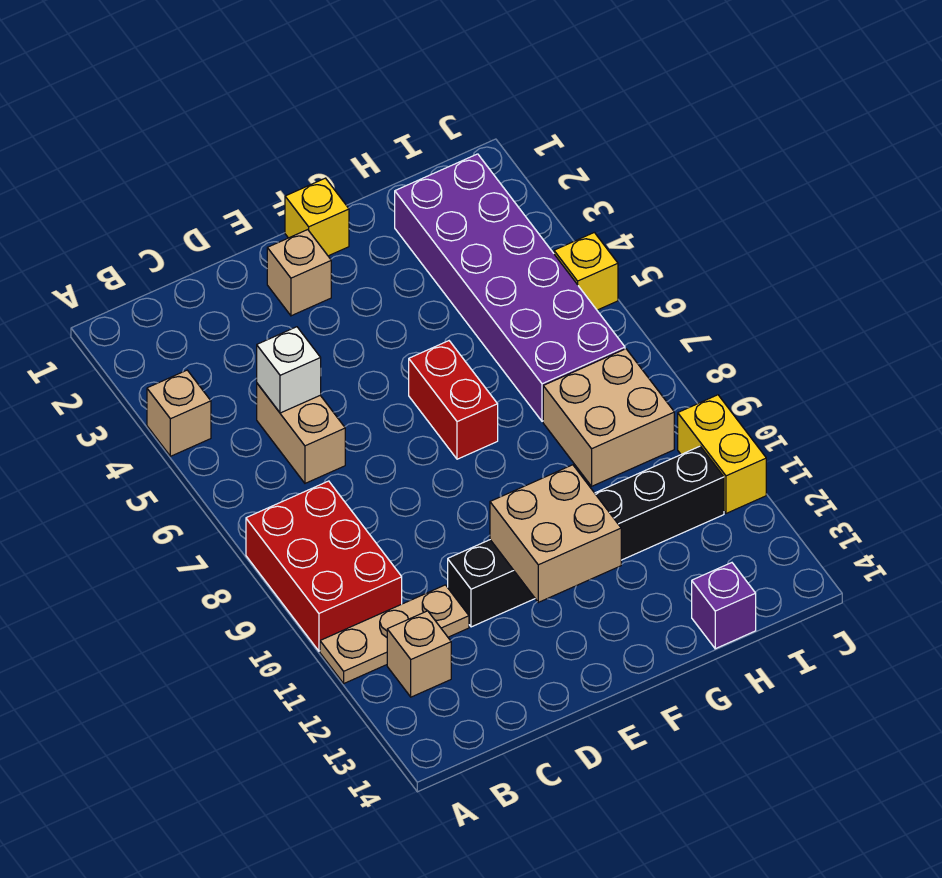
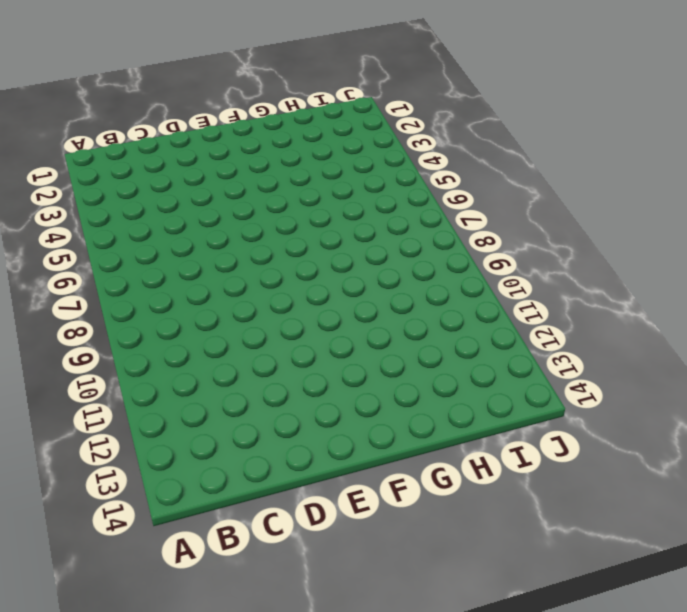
none -> tan 1x1 brick [147,370,211,456]
none -> red 2x3 brick [246,481,402,651]
none -> tan 1x3 plate [320,585,469,683]

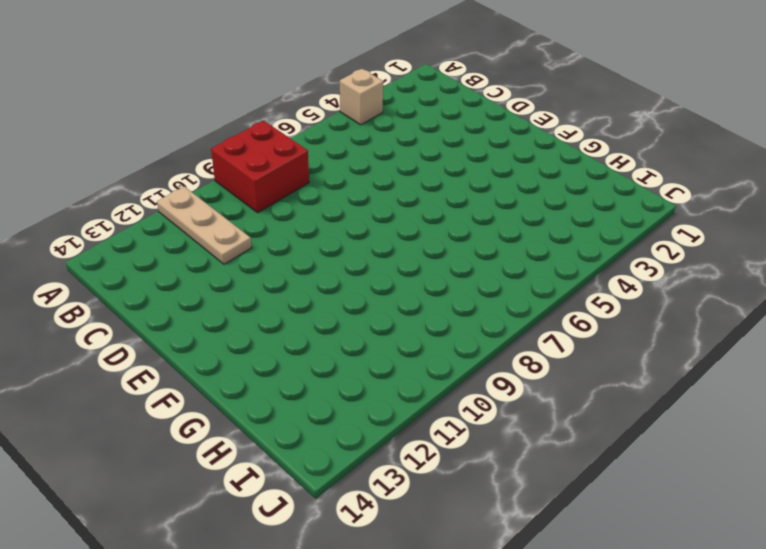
red 2x2 brick [211,121,309,213] -> red 2x3 brick [246,481,402,651]
none -> tan 1x1 brick [387,611,451,697]
none -> tan 1x2 brick [257,384,345,483]
none -> black 1x6 brick [448,446,724,627]

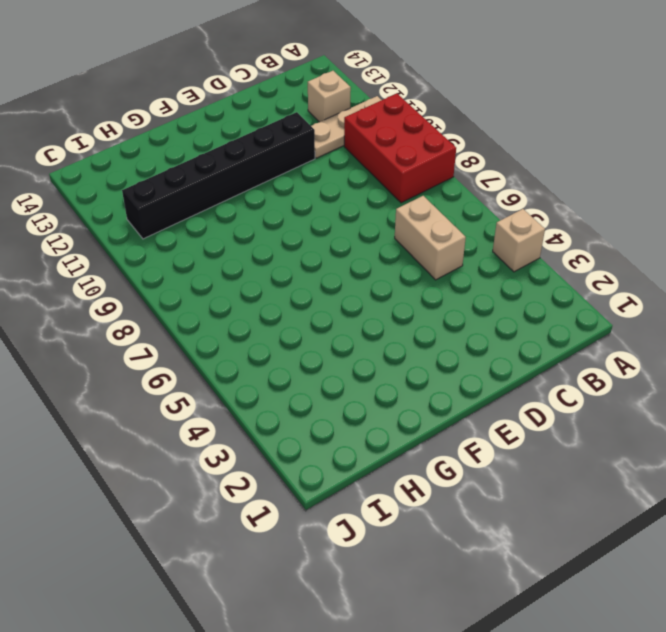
none -> tan 1x1 brick [267,230,331,316]
none -> yellow 1x1 brick [285,178,349,256]
none -> red 1x2 brick [409,341,498,459]

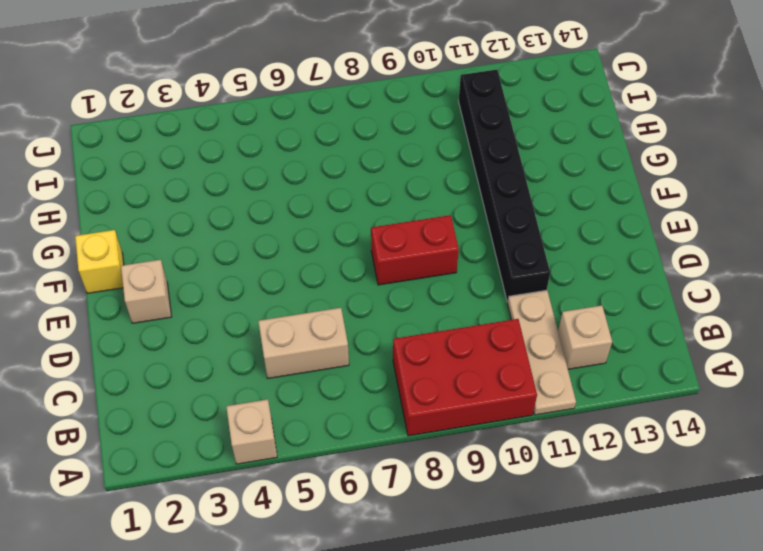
red 1x2 brick [371,215,459,285] -> red 1x2 brick moved to [409,341,498,459]
none -> purple 2x6 brick [395,154,625,421]
none -> tan 2x2 brick [543,349,674,486]
none -> purple 1x1 brick [692,563,756,649]

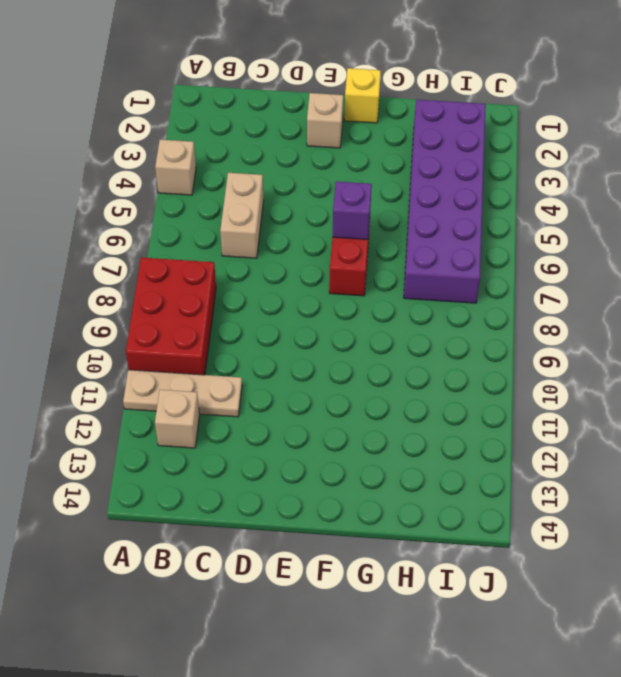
purple 1x1 brick [332,182,372,239] -> purple 1x1 brick moved to [692,563,756,649]
none -> black 1x6 brick [448,446,724,627]
none -> tan 2x2 brick [543,349,674,486]
none -> yellow 1x1 brick [554,232,618,310]

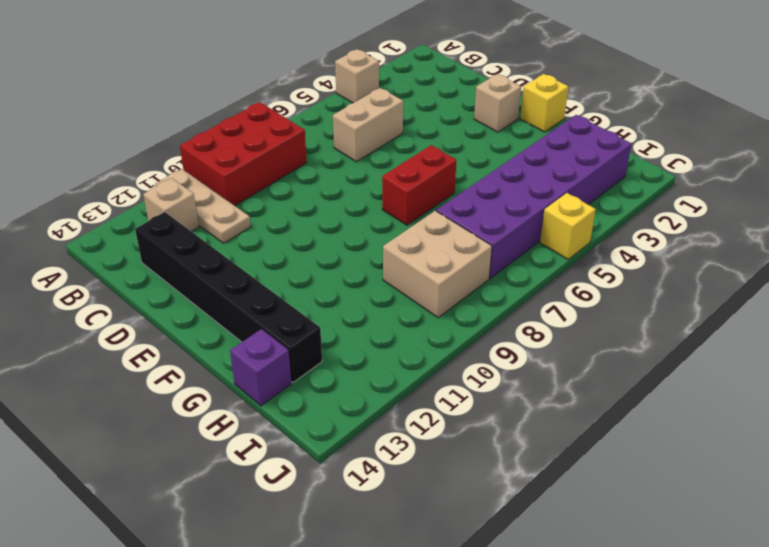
black 1x6 brick [135,212,322,382] -> black 1x6 brick moved to [448,446,724,627]
none -> yellow 1x2 brick [678,395,766,513]
none -> white 1x1 brick [257,327,321,413]
none -> tan 2x2 brick [490,465,621,602]

